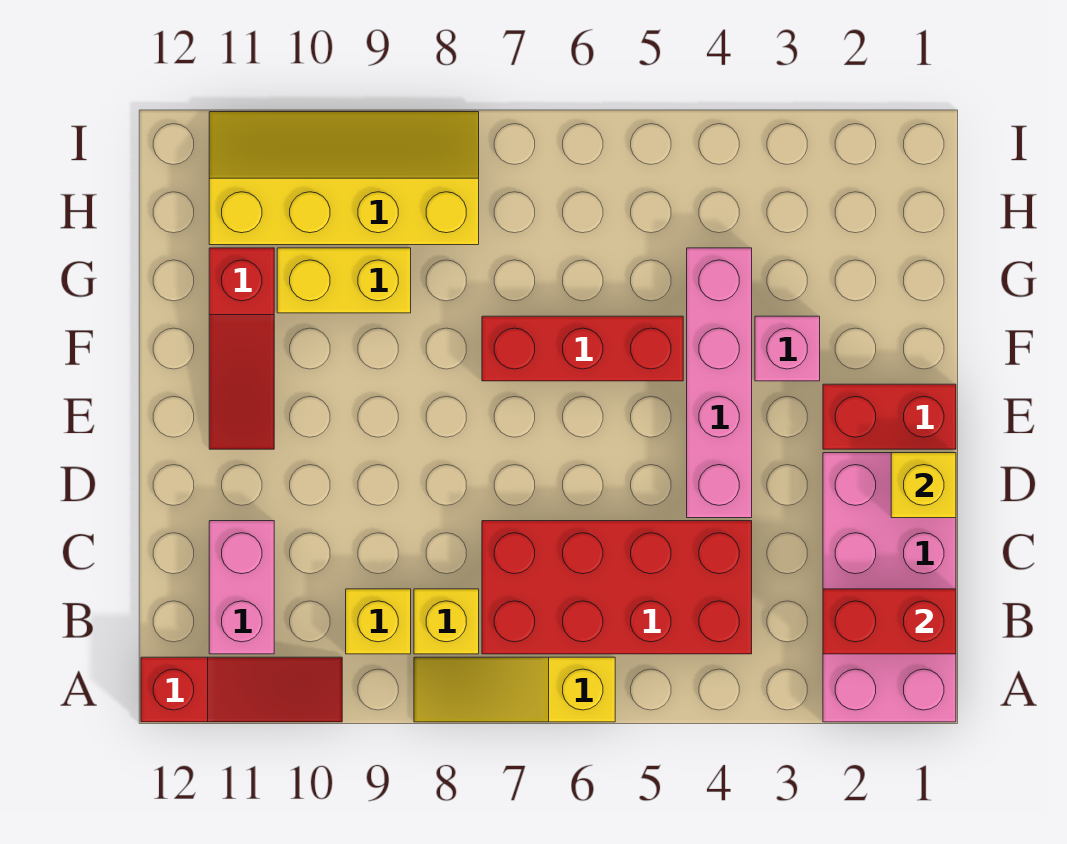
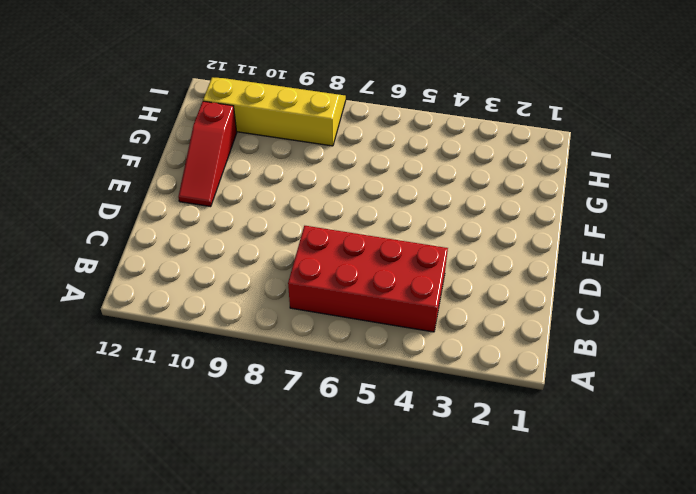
none -> pink 2x4 brick [823,453,956,722]
none -> yellow 1x3 slope [414,657,615,722]
none -> red 1x3 slope [141,657,342,722]

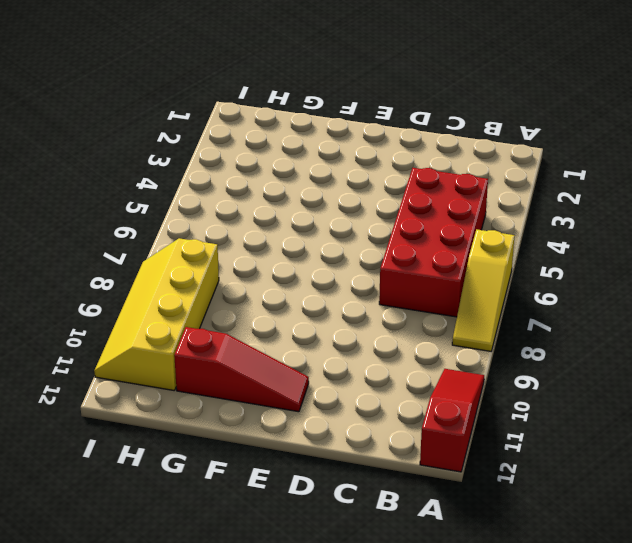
none -> pink 2x4 brick [823,453,956,722]
none -> yellow 1x1 brick [414,589,479,654]
none -> yellow 1x1 brick [346,589,411,654]

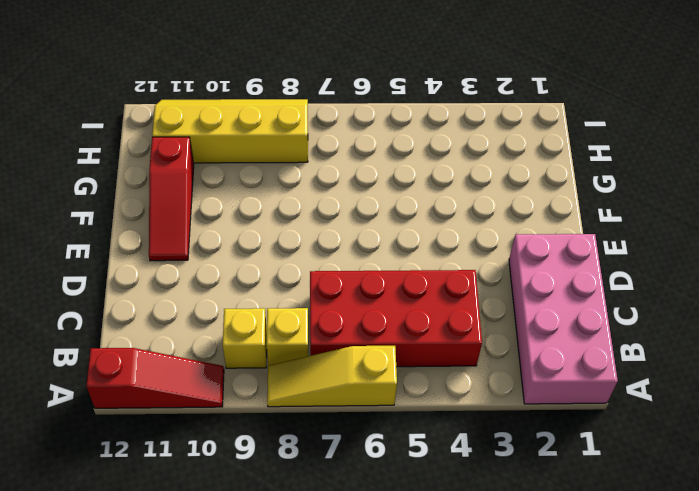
none -> pink 1x2 brick [209,521,274,654]
none -> pink 1x4 brick [687,248,752,518]
none -> red 1x2 brick [823,384,956,449]

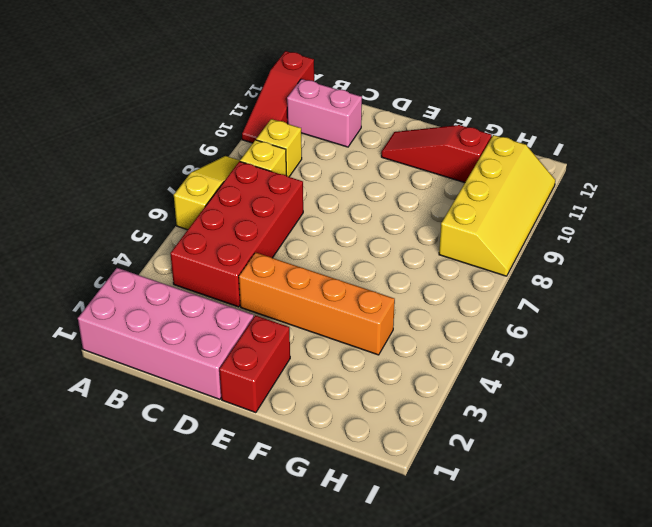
orange 1x4 brick [239,252,395,355] -> pink 1x4 brick [687,248,752,518]
none -> pink 1x1 brick [755,316,820,381]
none -> red 1x3 brick [482,316,683,381]
none -> yellow 1x2 brick [277,248,411,313]

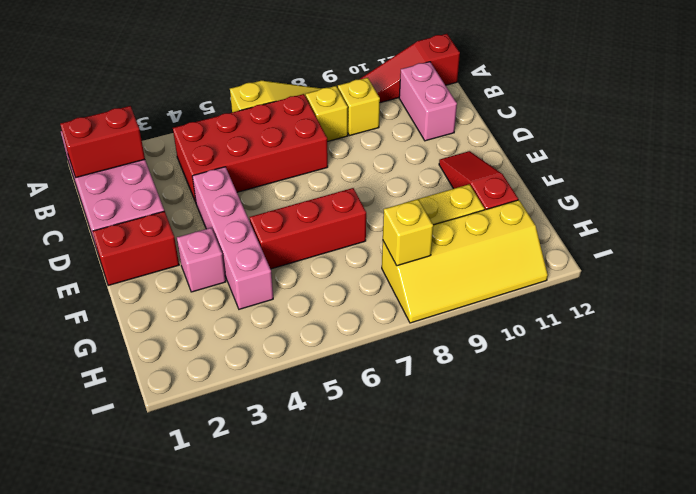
yellow 1x1 brick [383,199,433,266] -> yellow 1x1 brick moved to [891,453,956,518]

